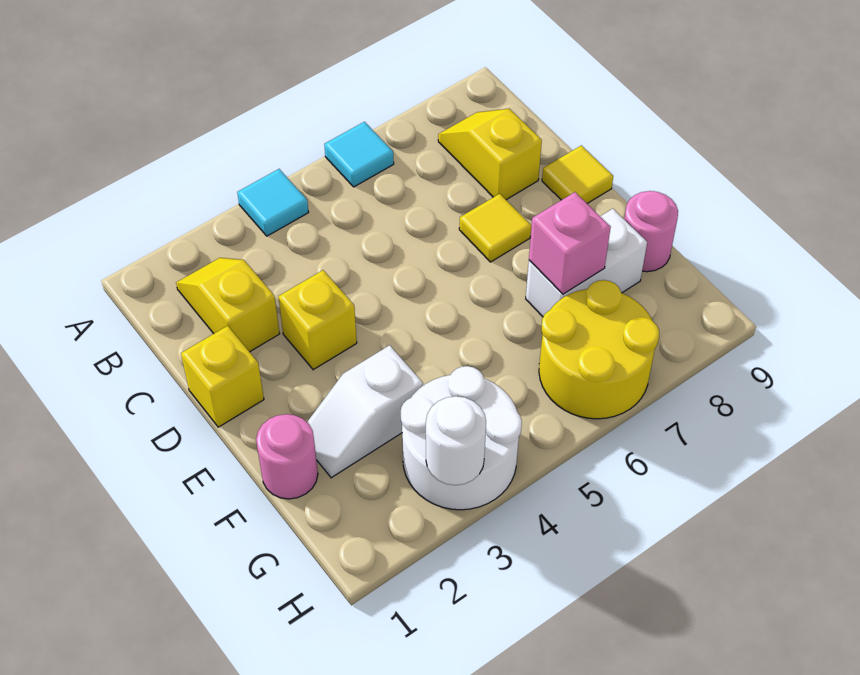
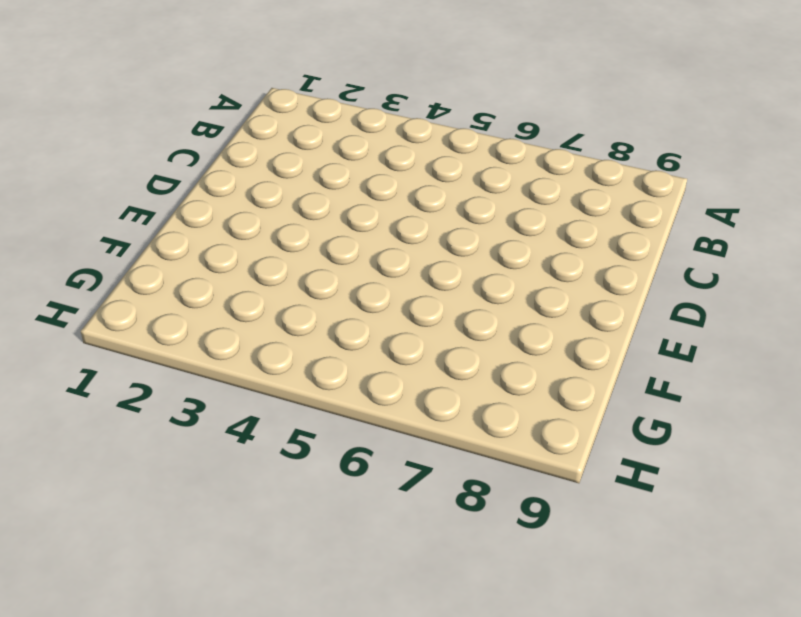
none -> cyan 1x1 tile [237,169,309,236]
none -> cyan 1x1 tile [324,122,394,187]
none -> yellow 1x2 slope [176,258,280,352]

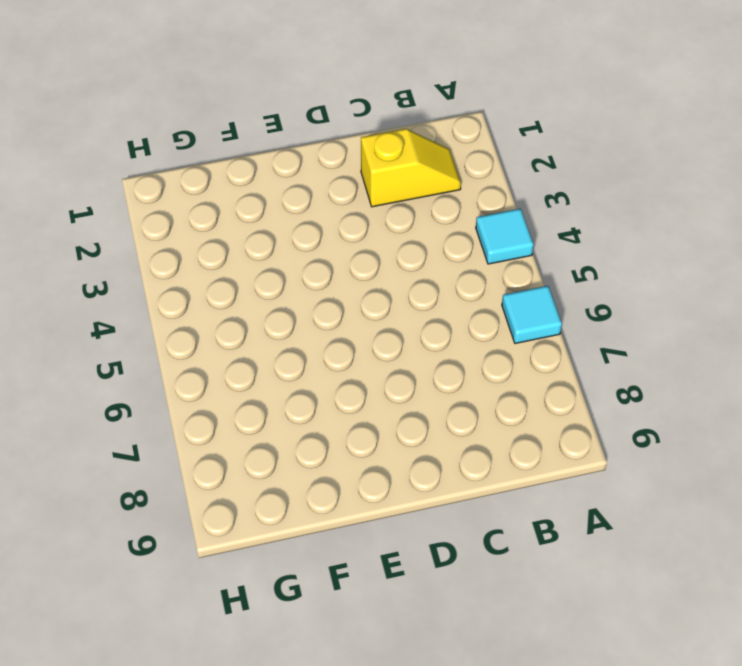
none -> yellow 1x2 slope [438,109,542,200]
none -> yellow 1x1 brick [181,326,264,427]
none -> yellow 1x1 brick [278,270,357,370]

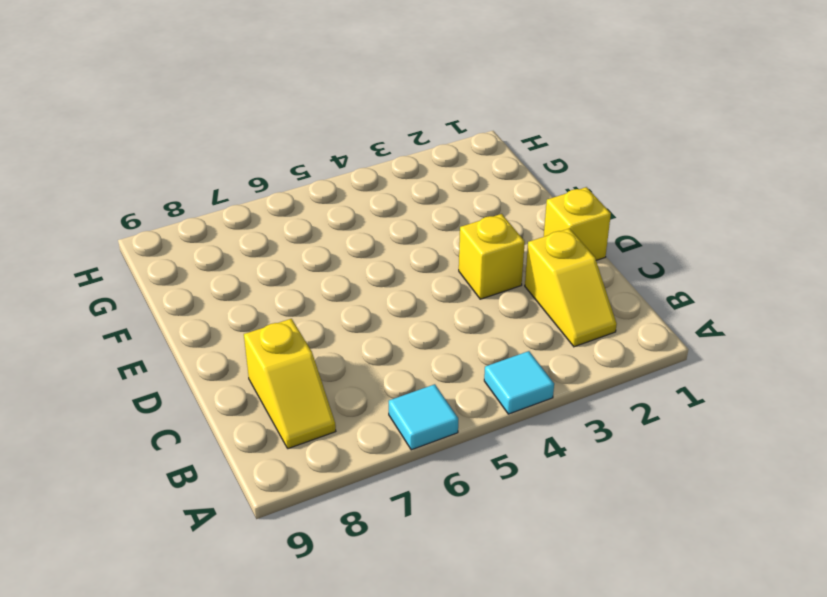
none -> yellow 1x1 tile [459,194,531,262]
none -> yellow 1x1 tile [542,146,613,203]
none -> pink 1x1 round brick [256,414,318,499]

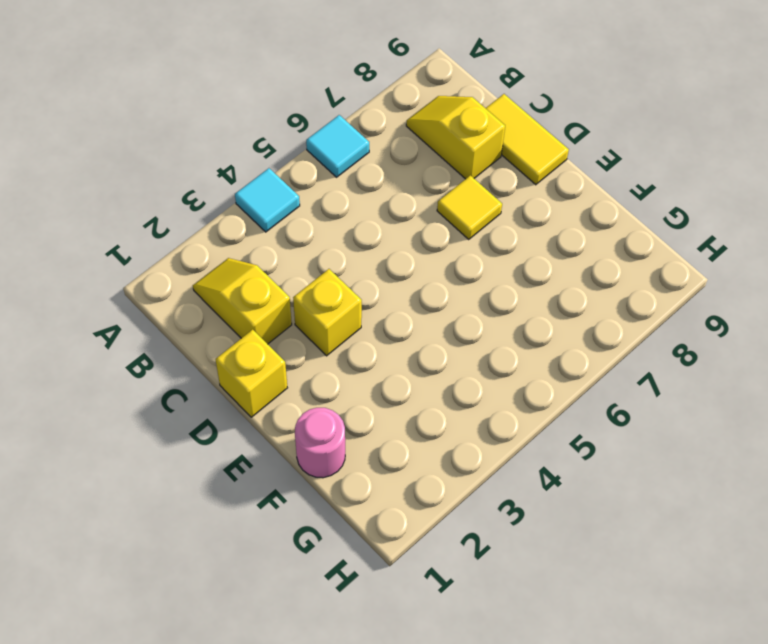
yellow 1x2 tile [486,94,569,185] -> yellow 1x1 tile [542,146,613,203]
none -> white 1x2 slope [307,345,423,478]
none -> white 1x2 brick [526,209,647,317]
none -> pink 1x1 round brick [624,191,678,272]

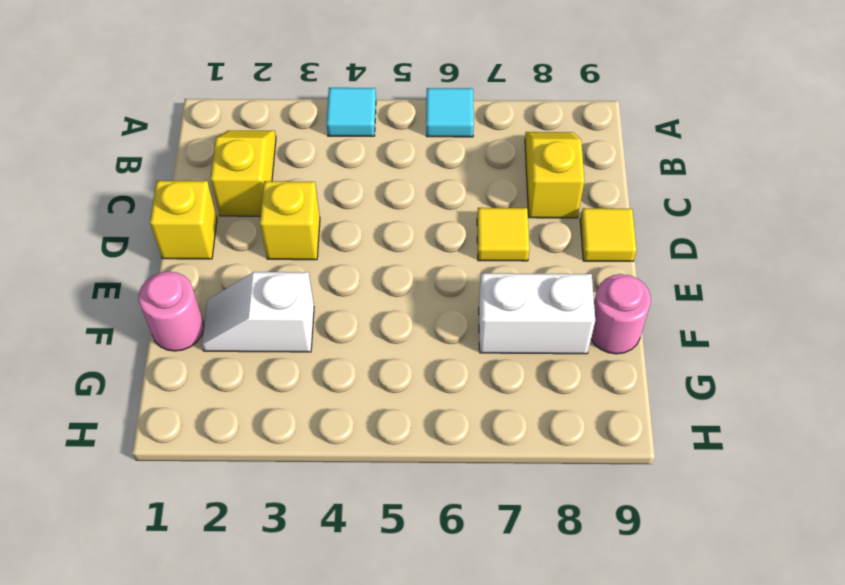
none -> white 2x2 round brick [401,366,522,510]
none -> yellow 2x2 round brick [539,280,659,419]
none -> pink 1x1 brick [529,192,611,294]

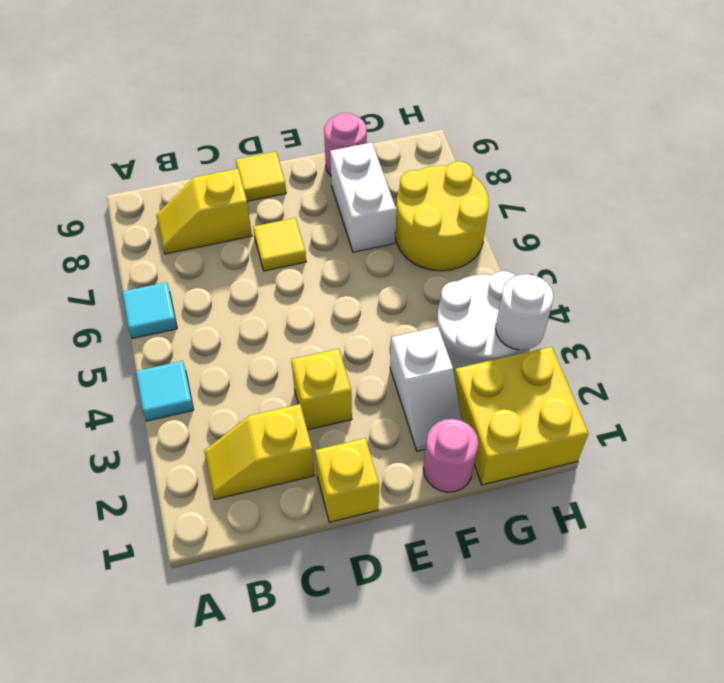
yellow 2x2 brick [455,347,588,485] -> none
none -> pink 1x1 brick [529,192,611,294]

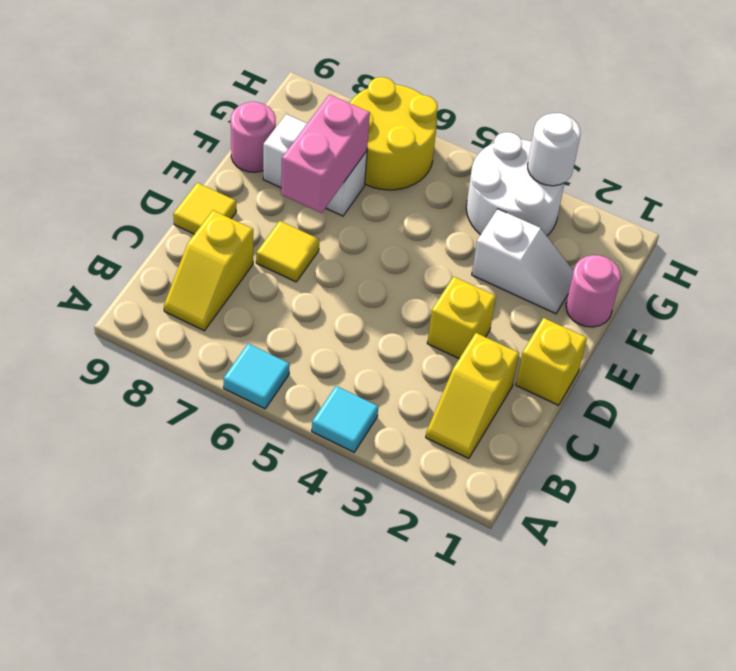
pink 1x2 brick [281,94,370,213] -> pink 1x1 brick [529,192,611,294]

